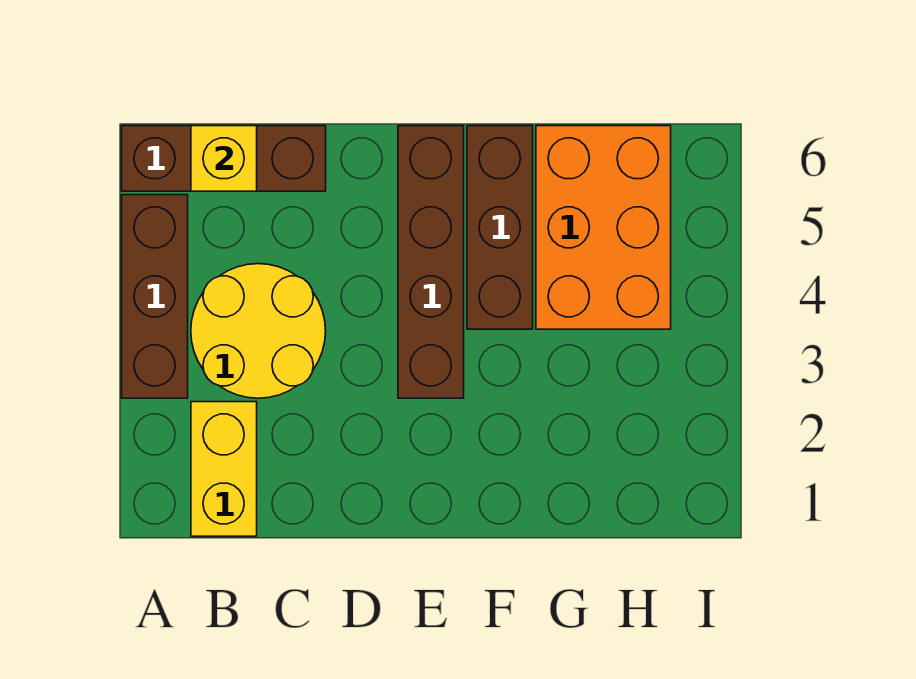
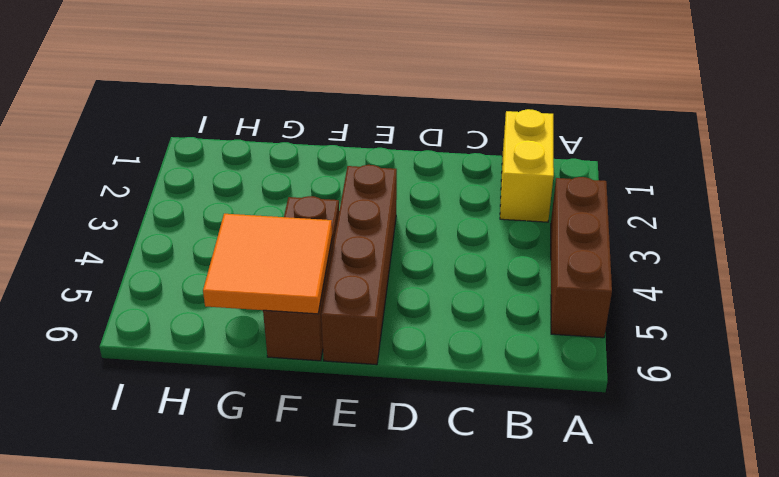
orange 2x2 tile [203,214,332,314] -> none
none -> brown 1x3 brick [122,126,326,191]
none -> yellow 2x2 round brick [191,264,326,398]

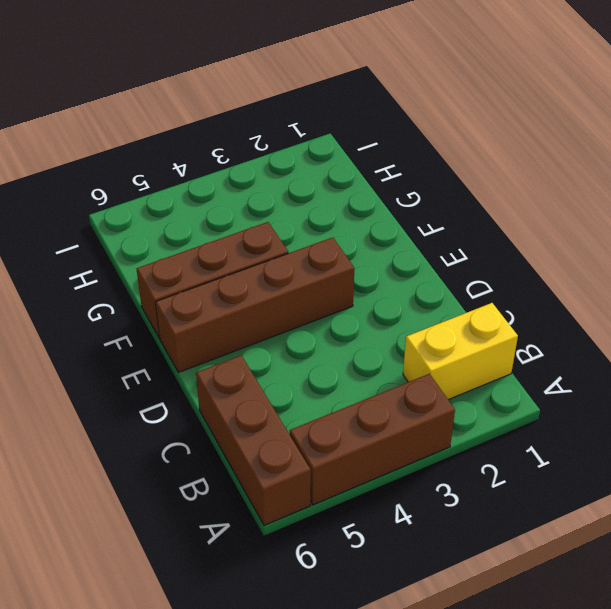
none -> yellow 2x2 round brick [191,264,326,398]
none -> orange 2x3 brick [536,126,671,329]

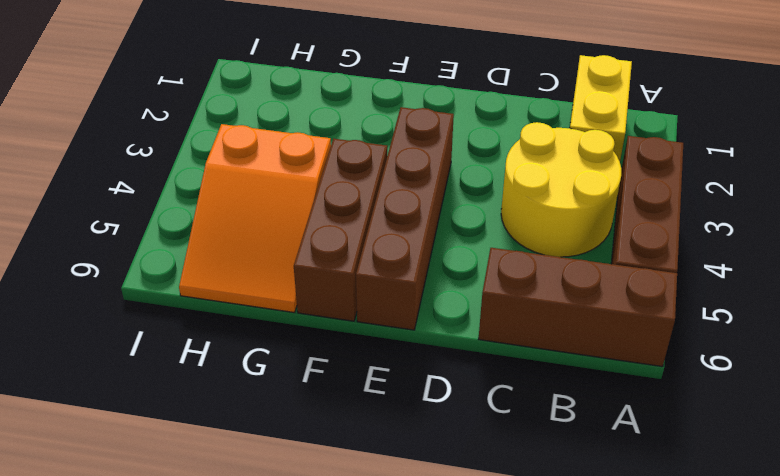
orange 2x3 slope [179,124,331,313] -> orange 2x3 brick [536,126,671,329]
none -> yellow 1x1 brick [191,126,257,191]

